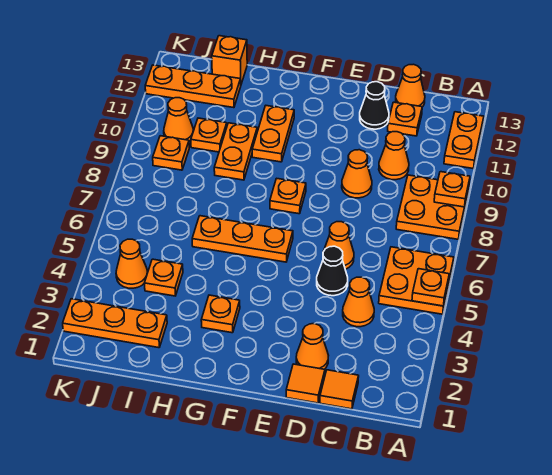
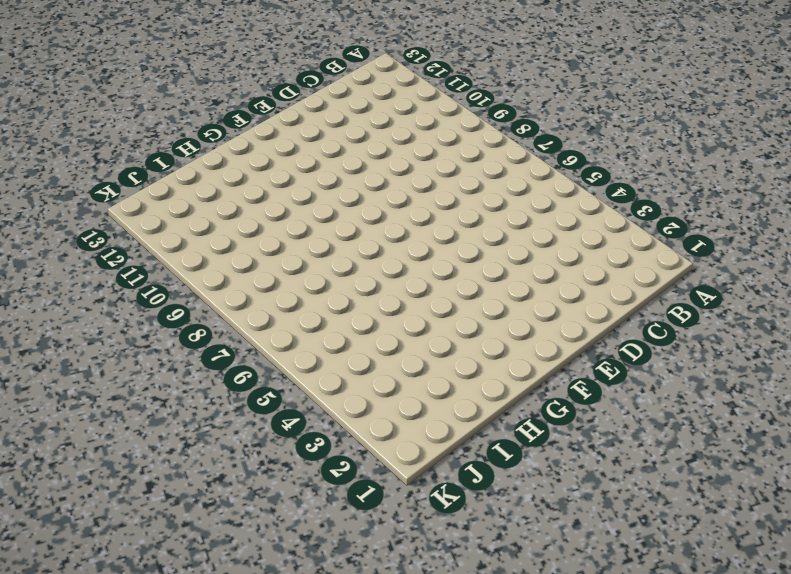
none -> orange 2x2 plate [379,247,454,314]
none -> orange 2x2 plate [396,175,469,239]
none -> orange 1x2 plate [444,112,484,168]

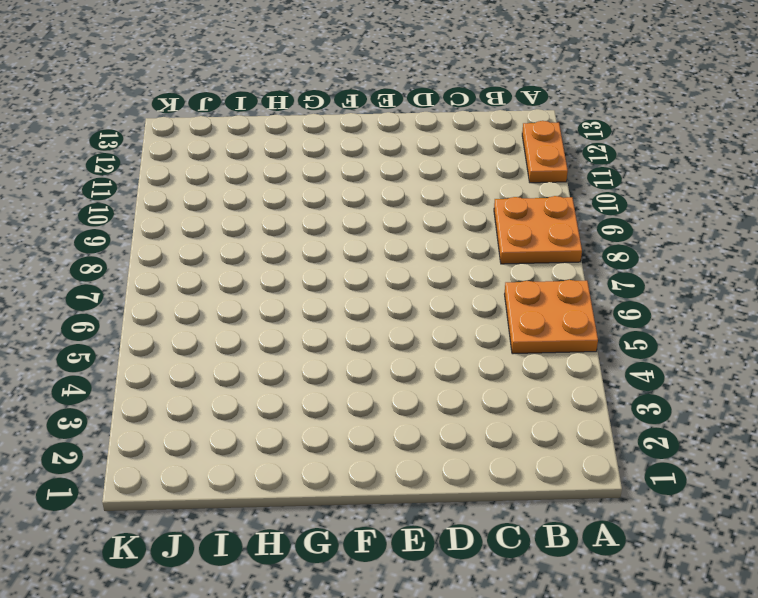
none -> orange 1x1 tile [320,370,359,409]
none -> orange 1x1 cone [343,277,374,327]
none -> orange 1x1 cone [379,132,409,180]

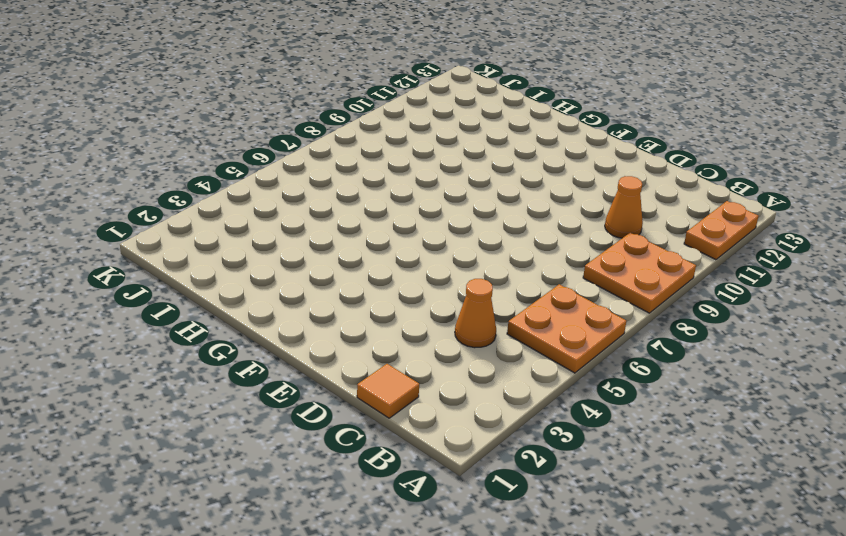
none -> orange 1x1 plate [388,102,422,136]
none -> orange 1x1 cone [396,64,425,107]
none -> orange 1x1 tile [286,364,325,403]

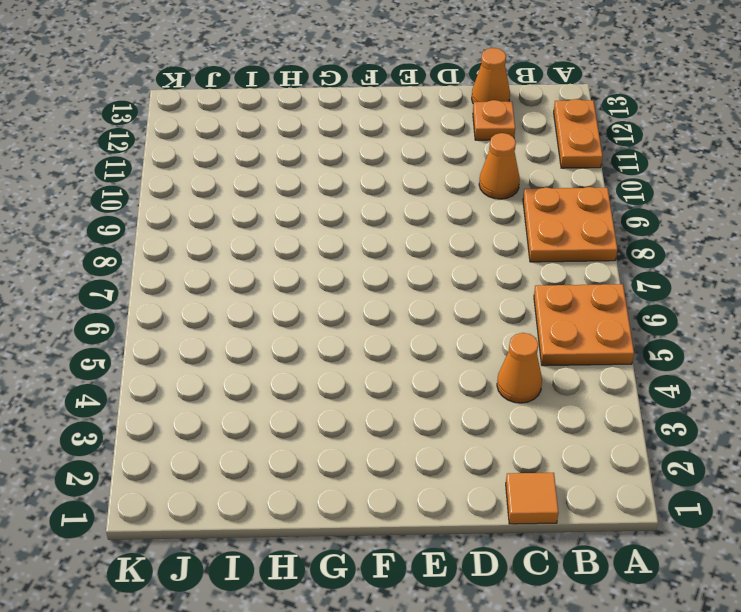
none -> orange 1x1 tile [286,364,325,403]
none -> orange 1x1 cone [296,324,329,369]
none -> black 1x1 cone [317,246,348,296]

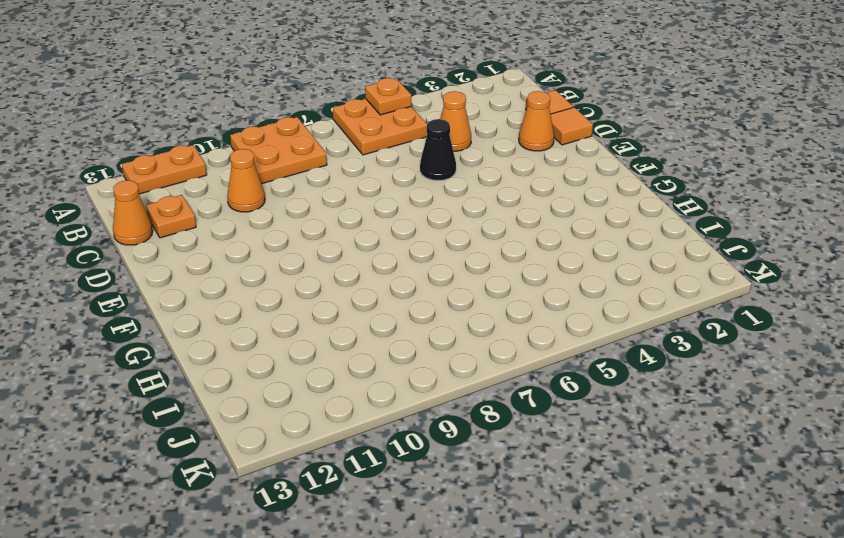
none -> orange 1x1 cone [324,222,354,269]
none -> orange 1x1 cone [342,150,372,198]
none -> black 1x1 cone [360,82,389,129]

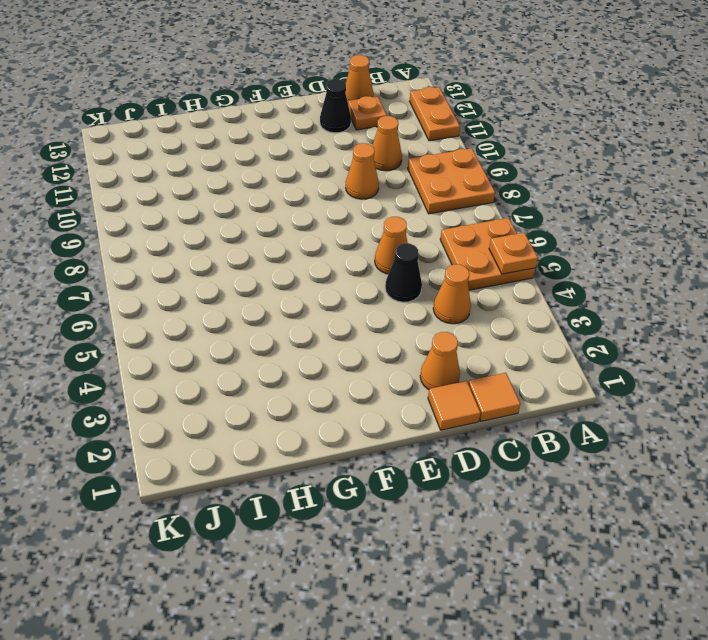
none -> orange 1x3 plate [192,216,293,262]
none -> orange 1x1 plate [270,178,306,214]
none -> orange 1x1 plate [201,295,240,333]

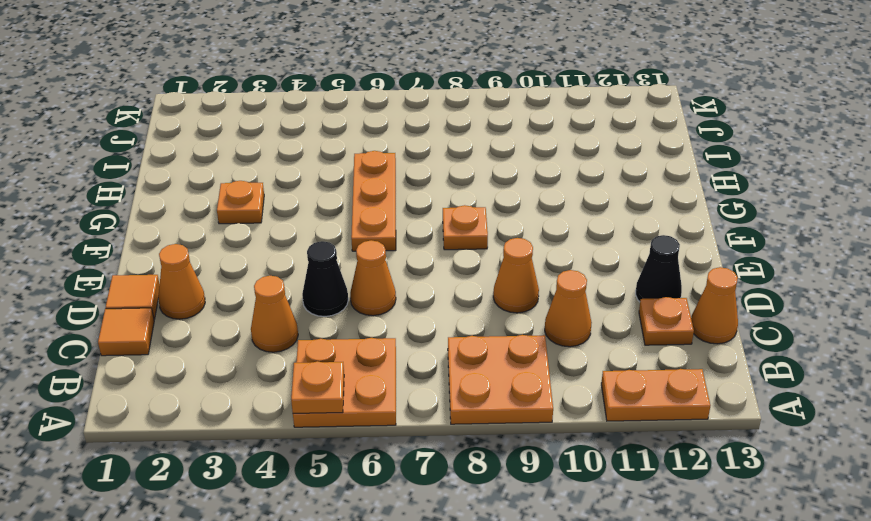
none -> orange 1x2 plate [252,106,294,162]
none -> orange 1x2 plate [214,123,257,180]
none -> orange 1x3 plate [63,299,167,348]

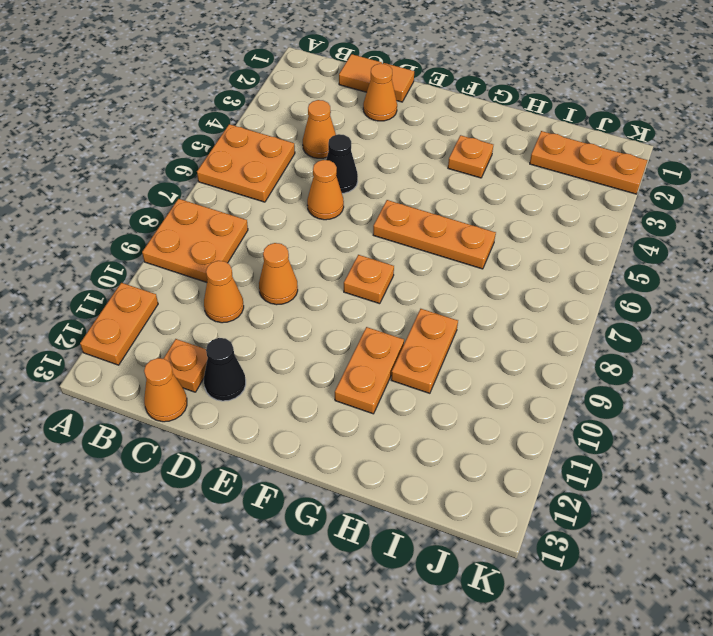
none -> orange 1x1 plate [144,259,183,296]
none -> orange 1x1 plate [191,118,227,152]
none -> orange 1x3 plate [145,65,241,108]

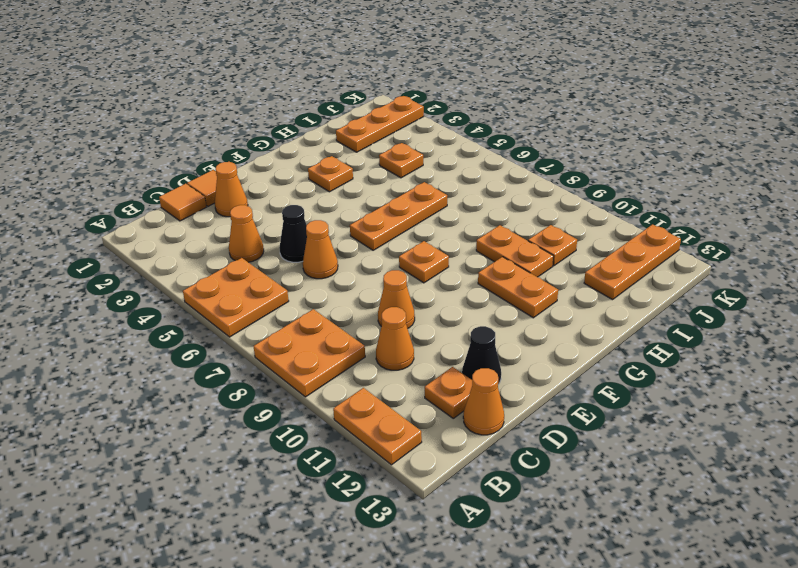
none -> orange 1x1 brick [212,36,247,84]
none -> orange 1x1 cone [116,239,148,288]
none -> orange 1x1 plate [153,136,189,170]

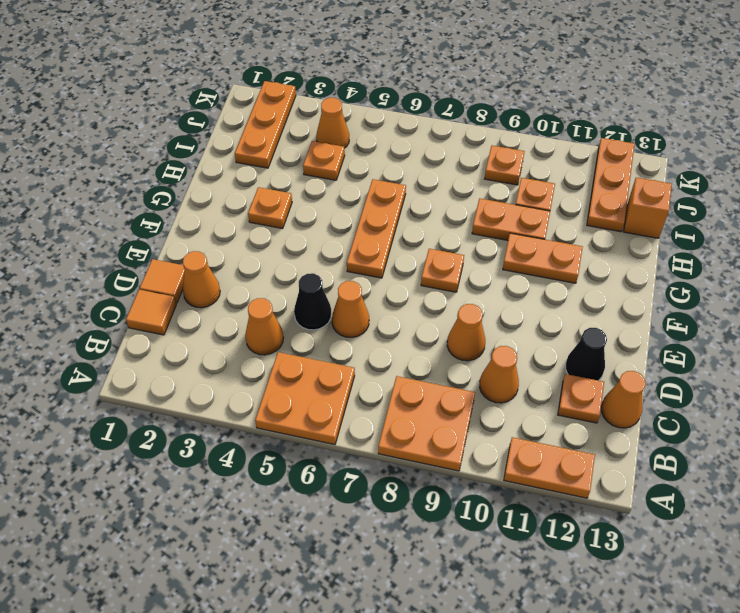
none -> orange 1x1 cone [164,98,193,142]
none -> orange 1x1 plate [412,269,449,306]
none -> orange 1x1 plate [434,172,470,207]

